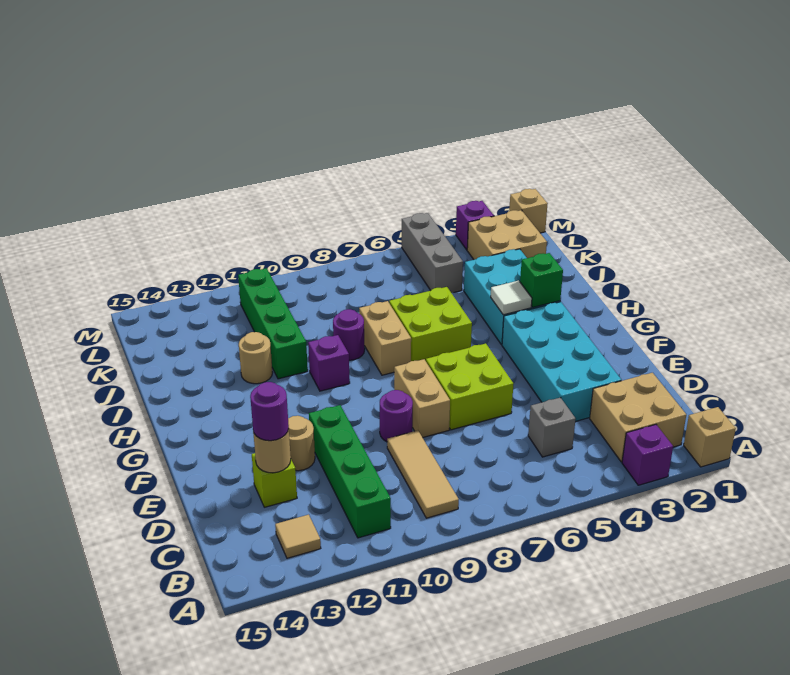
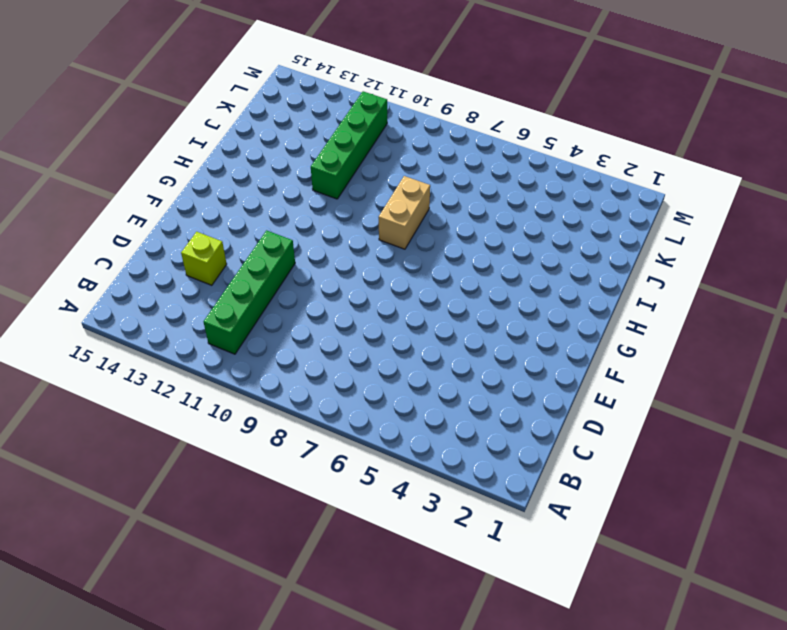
none -> tan 1x1 brick [684,407,736,467]
none -> purple 1x1 brick [622,425,673,485]
none -> tan 2x2 brick [590,373,686,462]

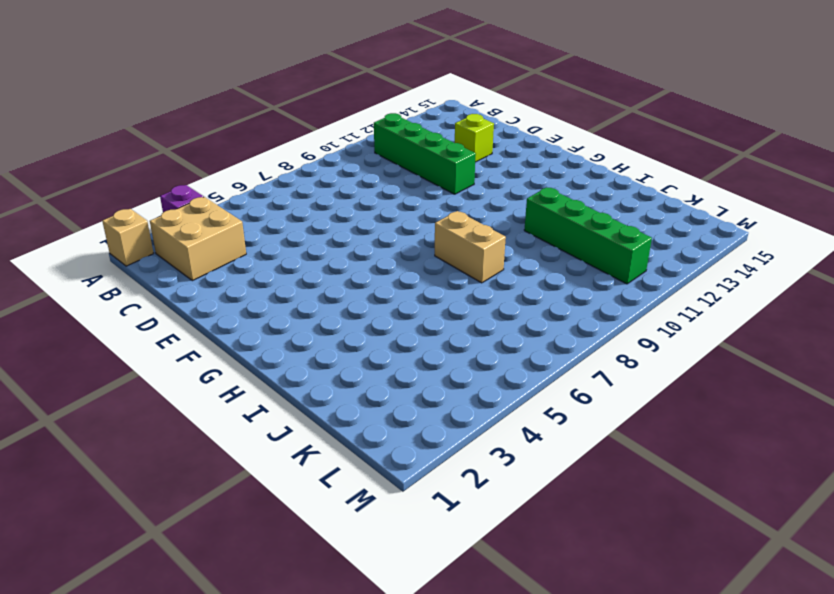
none -> tan 1x3 tile [387,430,459,518]
none -> tan 1x1 tile [275,515,321,558]
none -> grey 1x1 brick [528,398,576,457]

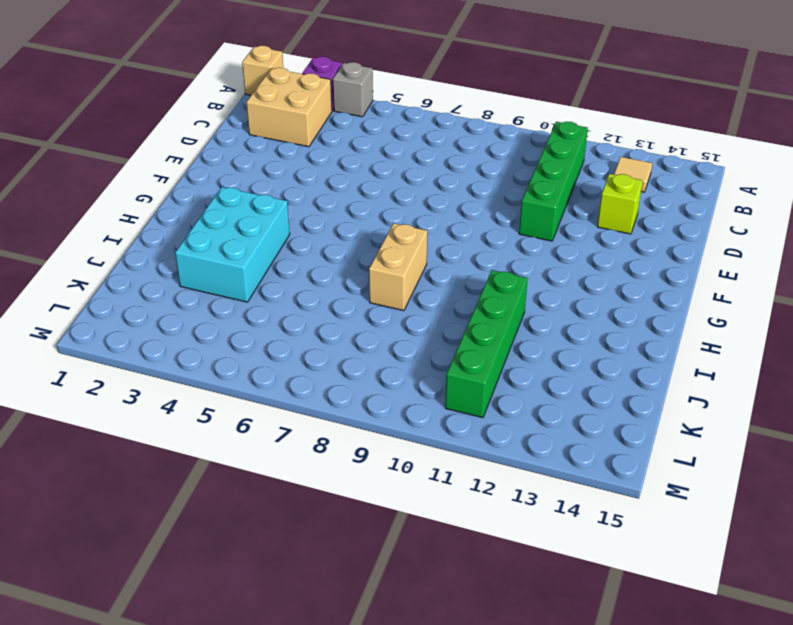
grey 1x1 brick [333,62,373,117] -> grey 1x1 brick moved to [528,398,576,457]
none -> tan 1x3 tile [387,430,459,518]
none -> cyan 2x4 brick [502,302,621,421]
none -> lime 2x2 brick [426,343,514,430]

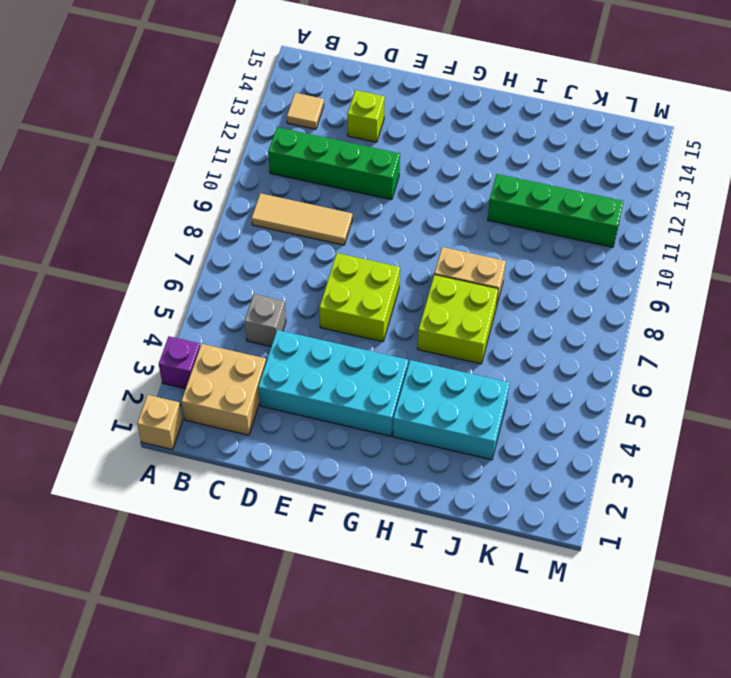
none -> tan 1x2 brick [394,359,450,438]
none -> purple 1x1 round brick [380,390,413,442]
none -> tan 1x1 round brick [288,416,315,471]

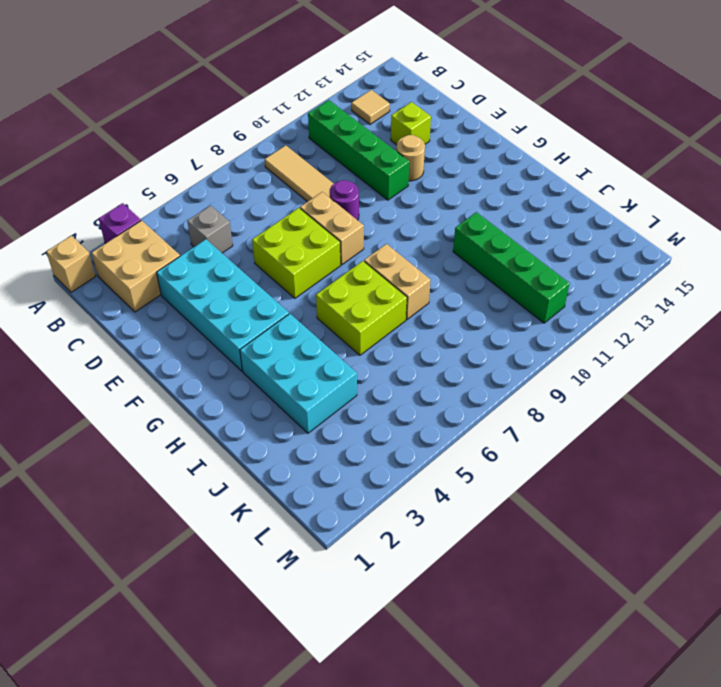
none -> purple 1x1 brick [308,335,350,391]
none -> purple 1x1 round brick [333,309,365,360]
none -> tan 1x1 round brick [239,332,272,384]

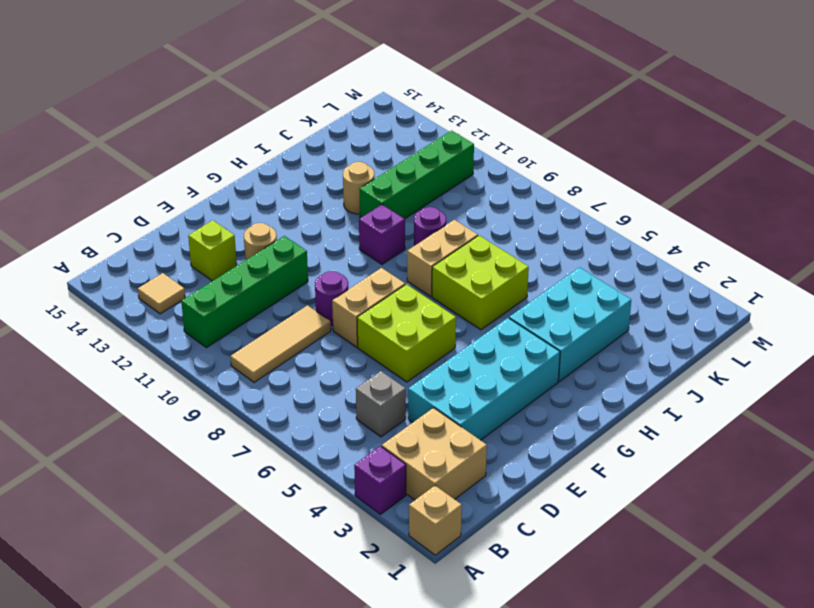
none -> tan 2x2 brick [467,210,547,260]
none -> grey 1x3 brick [402,213,463,293]
none -> tan 1x1 brick [509,189,548,233]

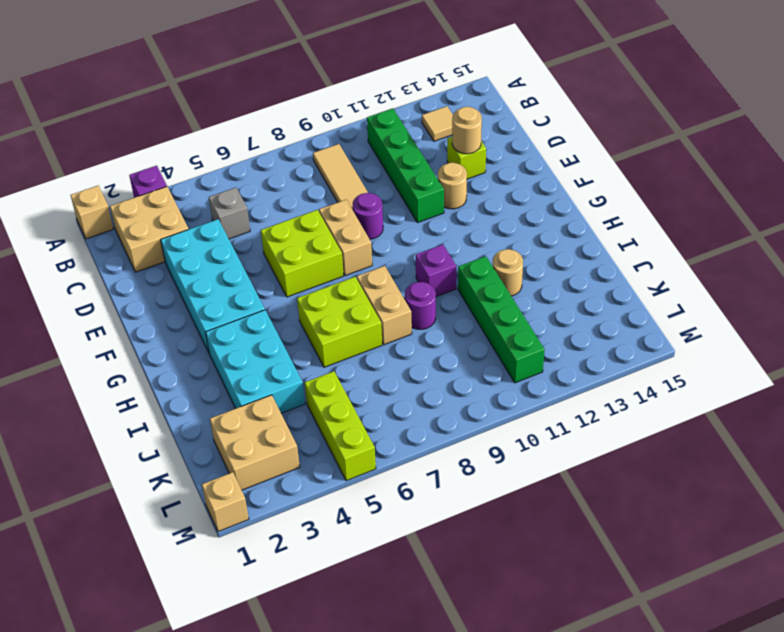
lime 1x3 brick [305,371,376,481] -> grey 1x3 brick [402,213,463,293]
none -> purple 1x1 brick [456,201,494,250]
none -> green 1x1 brick [520,253,563,307]
none -> white 1x1 tile [491,280,532,315]

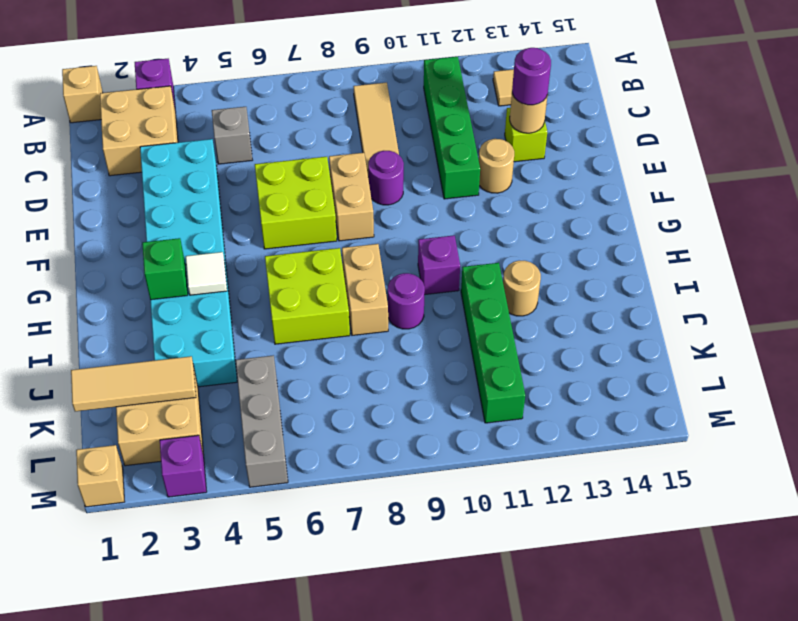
tan 1x3 tile [71,356,196,411] -> none

